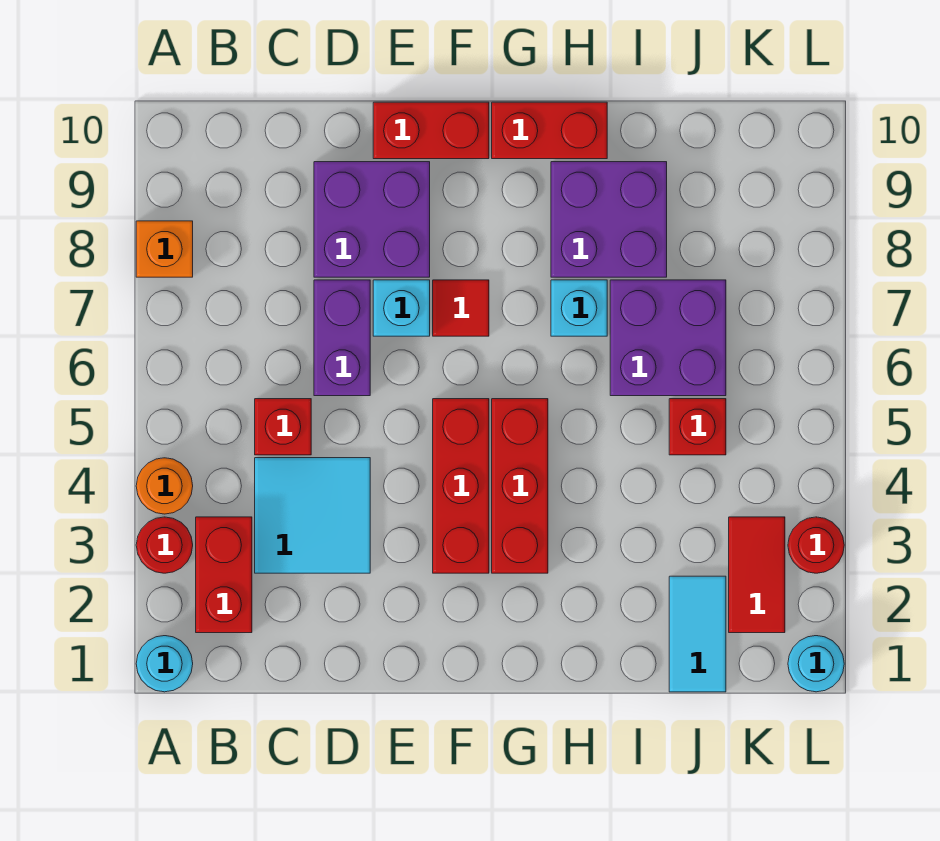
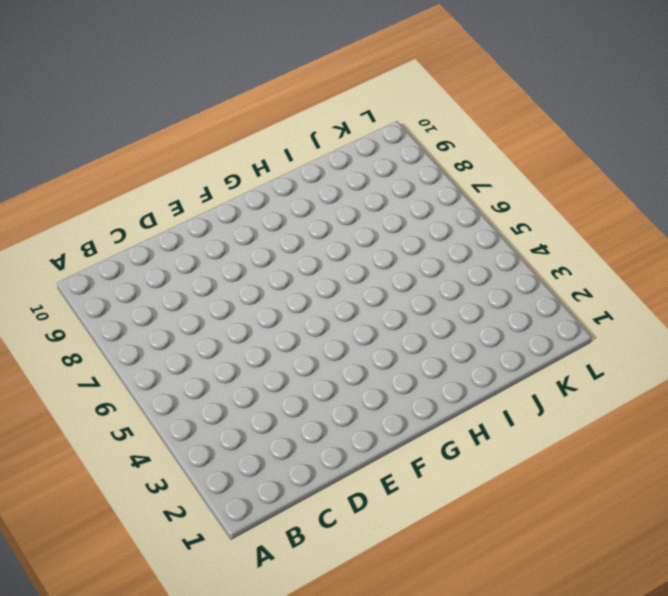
none -> cyan 1x1 round brick [136,636,193,692]
none -> red 1x1 round brick [136,517,193,573]
none -> orange 1x1 round brick [136,458,193,514]

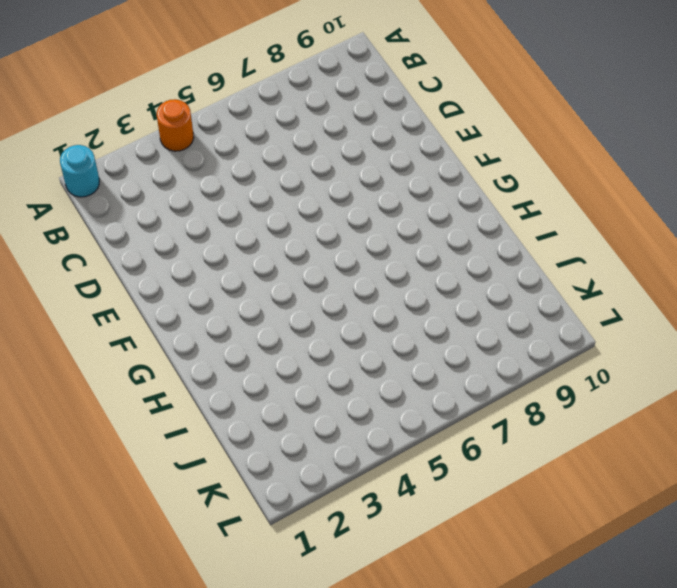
none -> red 1x1 round brick [136,517,193,573]
none -> orange 1x1 brick [136,221,193,277]
none -> red 1x2 brick [196,517,252,633]

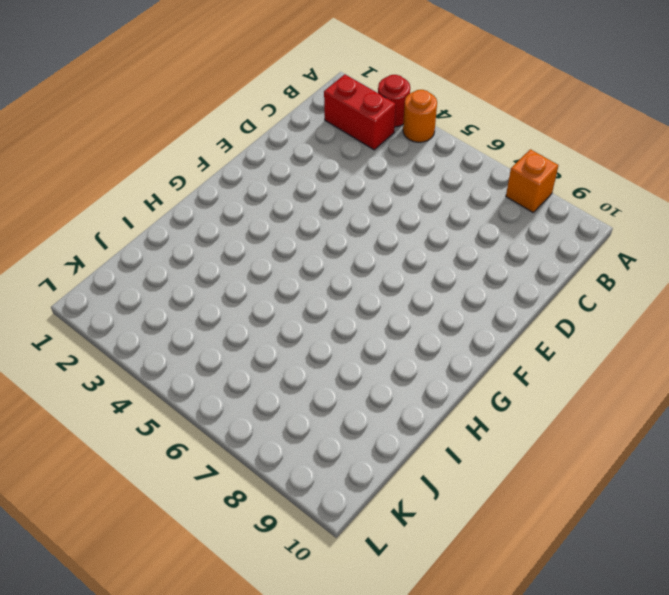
none -> cyan 1x1 round brick [136,636,193,692]
none -> cyan 2x2 tile [255,458,370,573]
none -> red 1x1 brick [255,399,311,455]

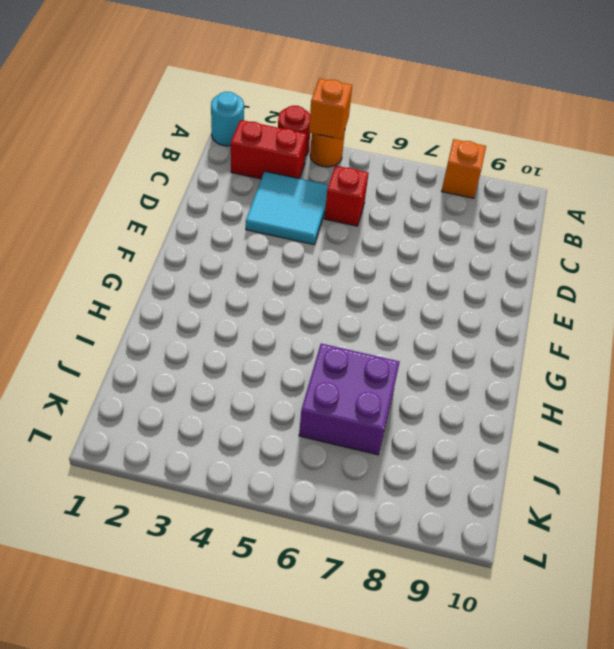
orange 1x1 brick [309,78,352,139] -> none
none -> purple 1x2 brick [314,280,370,396]
none -> purple 2x2 brick [314,162,430,277]
none -> cyan 1x1 brick [373,280,430,336]

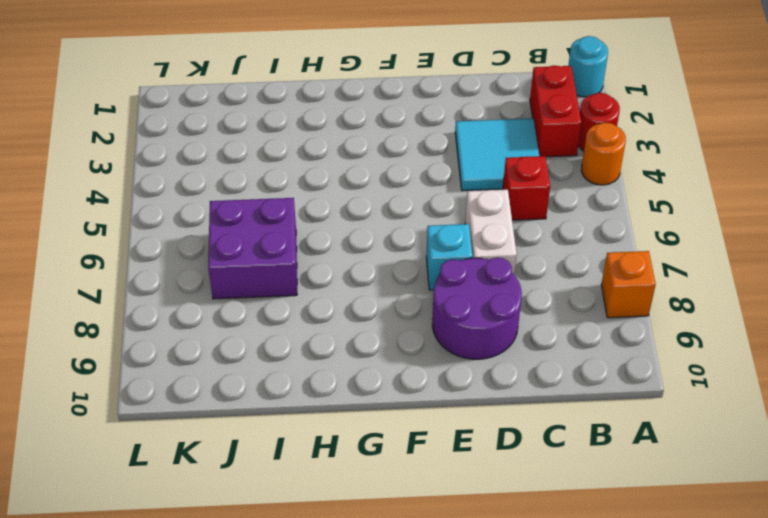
white 1x2 brick [465,190,517,275] -> purple 1x2 brick [314,280,370,396]
purple 2x2 round brick [432,257,522,359] -> purple 2x2 brick [314,162,430,277]
none -> red 1x2 brick [373,102,489,159]
none -> red 1x3 brick [433,399,489,573]
none -> red 1x1 tile [433,280,489,336]

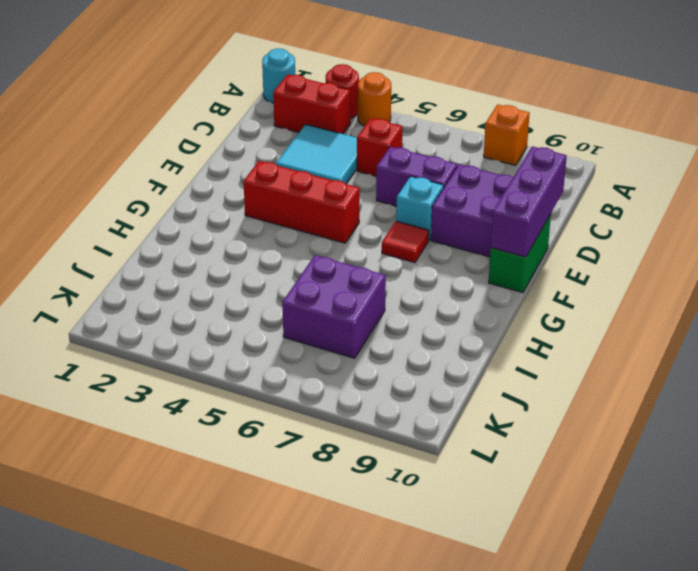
purple 1x3 brick [491,146,567,257] -> none
green 1x2 brick [489,214,551,293] -> red 1x2 brick [373,102,489,159]
none -> red 1x3 brick [492,399,548,573]
none -> red 1x2 brick [492,102,607,159]
none -> cyan 1x1 brick [551,280,607,336]

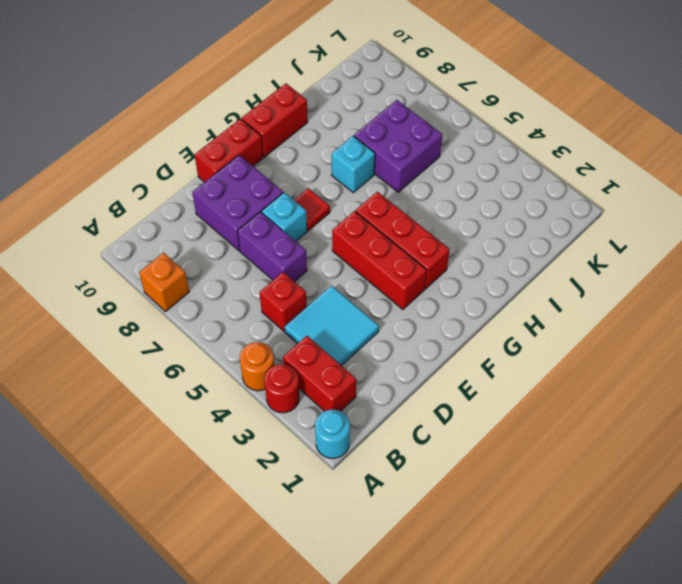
none -> purple 2x2 brick [551,162,667,277]
none -> cyan 1x2 tile [669,576,726,692]
none -> red 1x1 brick [669,399,726,455]

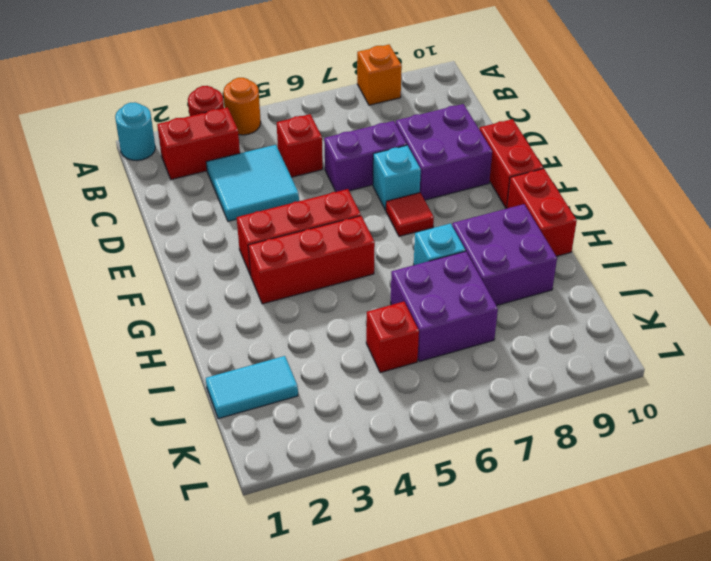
none -> red 1x2 tile [729,517,785,633]
none -> cyan 1x1 round brick [788,636,844,692]
none -> red 1x1 round brick [788,517,844,573]

